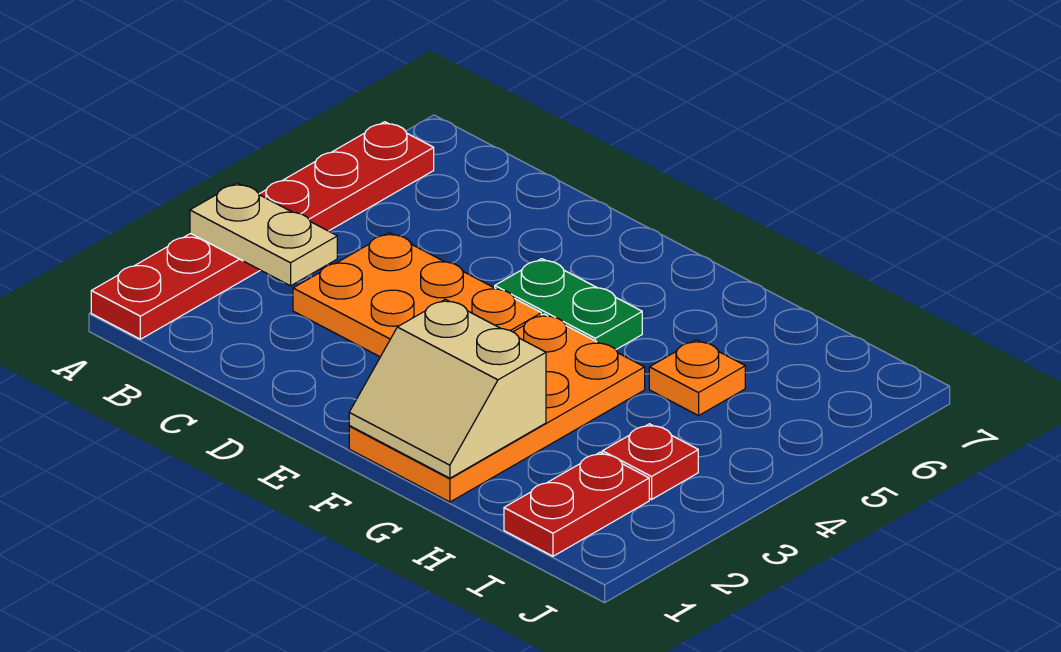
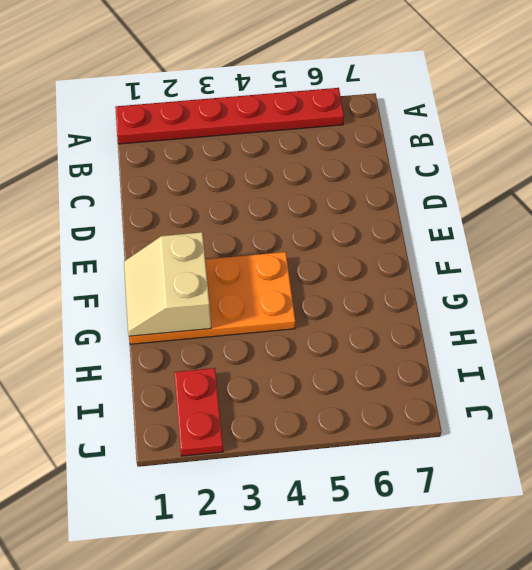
red 1x2 plate [174,368,223,456] -> red 1x2 plate turned to [504,452,649,556]
none -> orange 2x3 plate [293,233,541,357]
none -> green 1x2 plate [495,259,642,350]

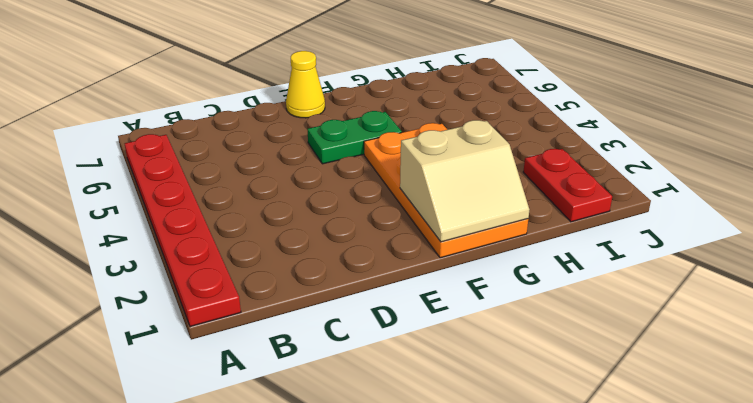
yellow 1x1 cone [286,51,325,118] -> none
none -> orange 2x3 plate [293,233,541,357]
none -> orange 1x1 plate [649,340,745,416]

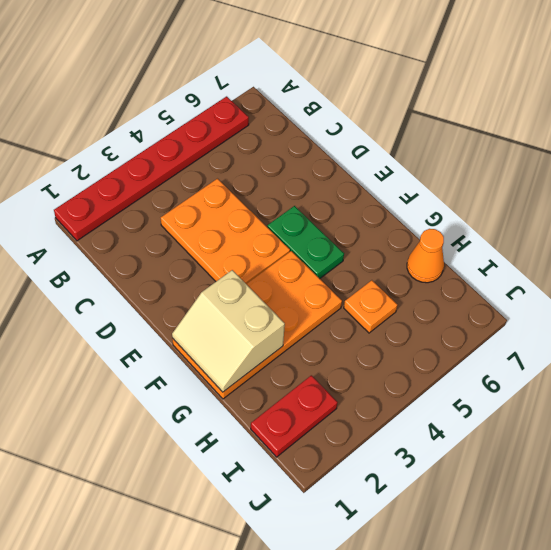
orange 1x1 cone [407,229,444,283] -> none
none -> red 1x1 plate [602,424,698,499]
none -> tan 1x2 plate [190,183,337,286]

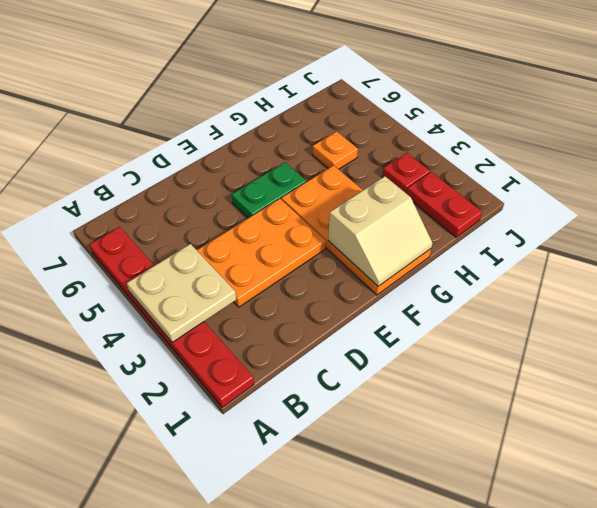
tan 2x2 plate [127,244,236,342] -> tan 1x2 plate [190,183,337,286]

